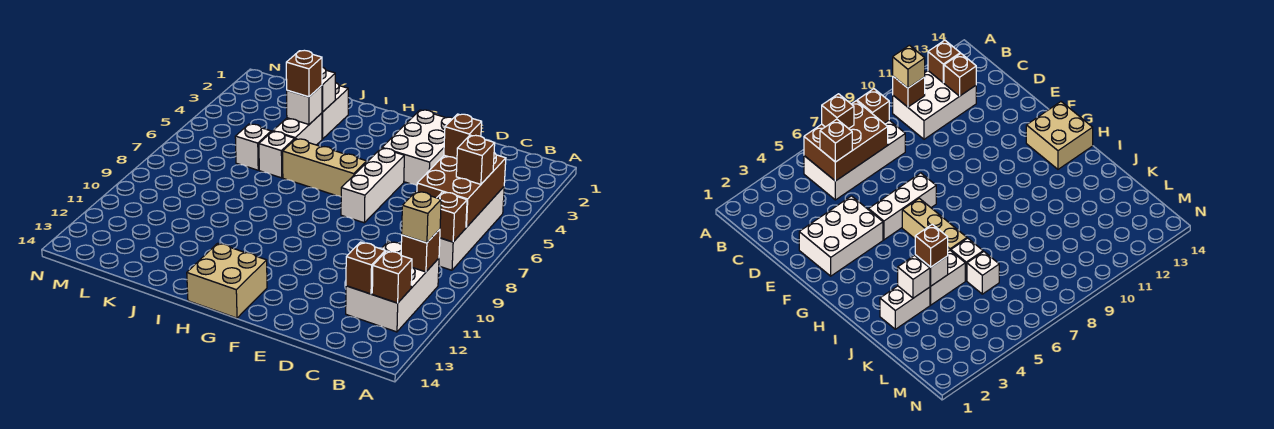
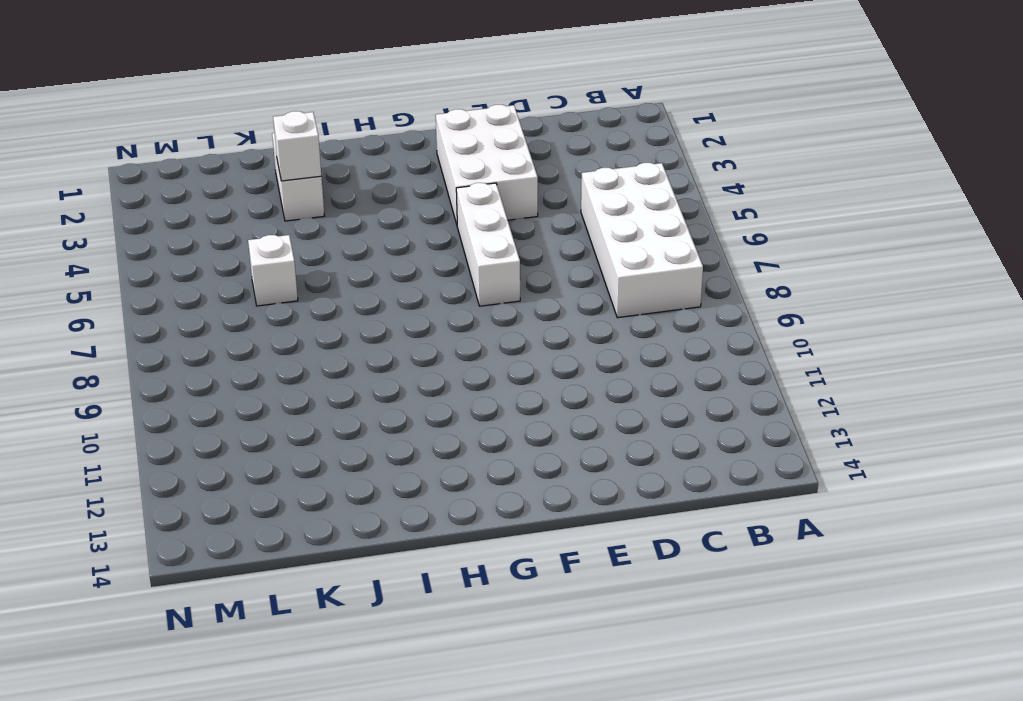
none -> white 2x3 brick [346,241,439,332]
none -> tan 1x3 brick [283,139,367,197]
none -> tan 2x2 brick [187,243,267,318]

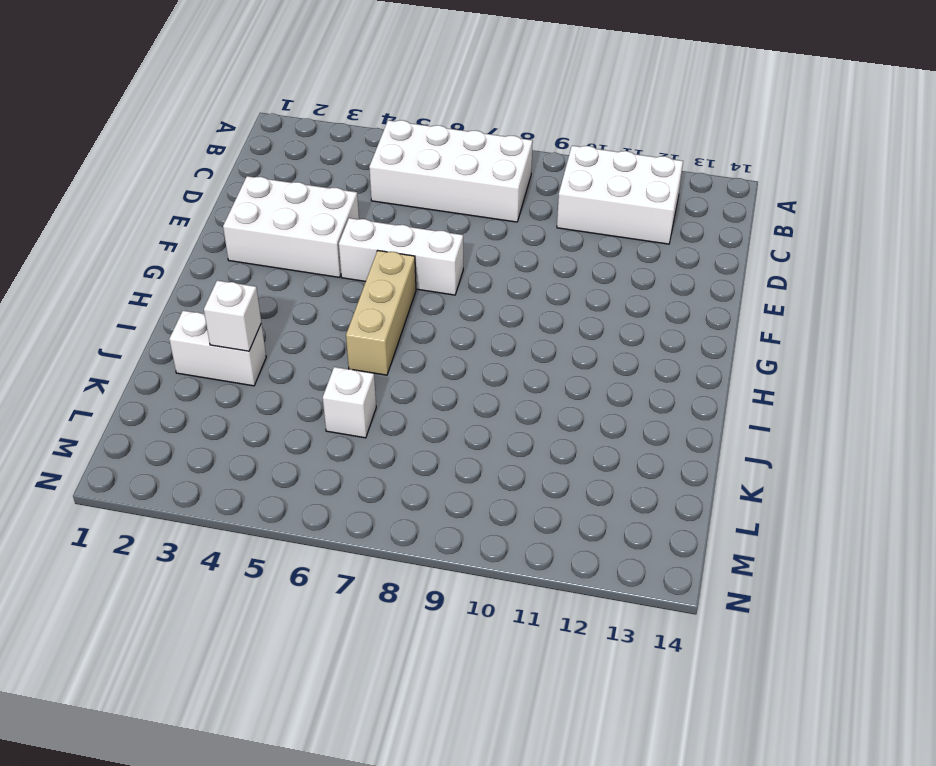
none -> tan 2x2 brick [187,243,267,318]
none -> white 1x2 brick [273,113,322,145]
none -> white 1x1 brick [259,131,295,178]

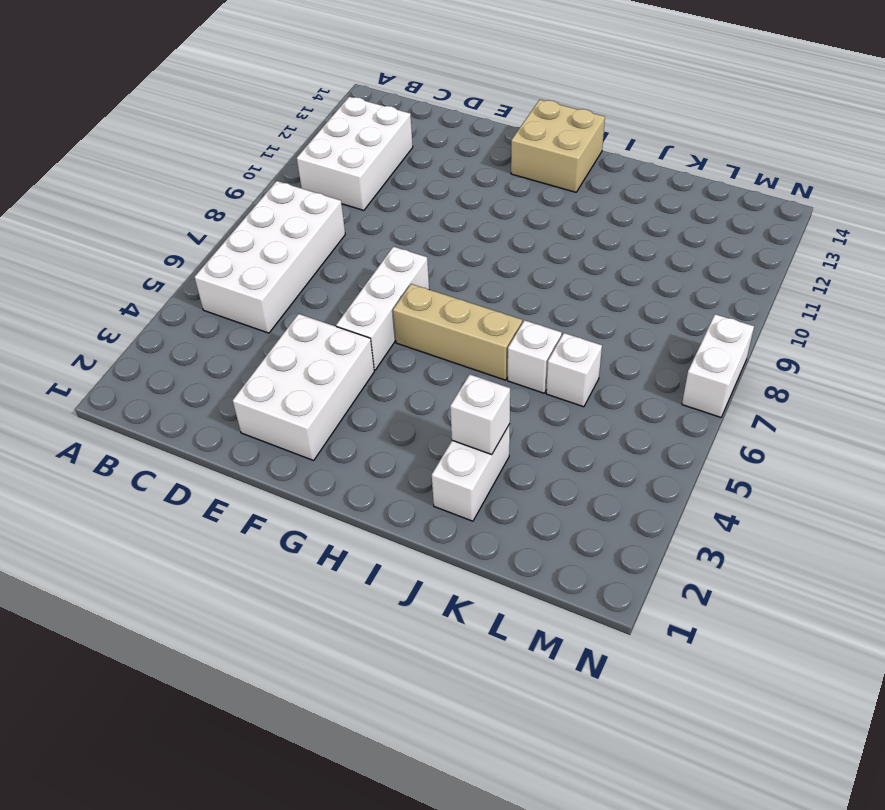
white 1x2 brick [682,314,754,417] -> white 1x2 brick moved to [273,113,322,145]
none -> brown 2x3 brick [417,153,506,227]
none -> brown 1x1 brick [437,192,467,242]
none -> brown 1x1 brick [401,229,440,272]

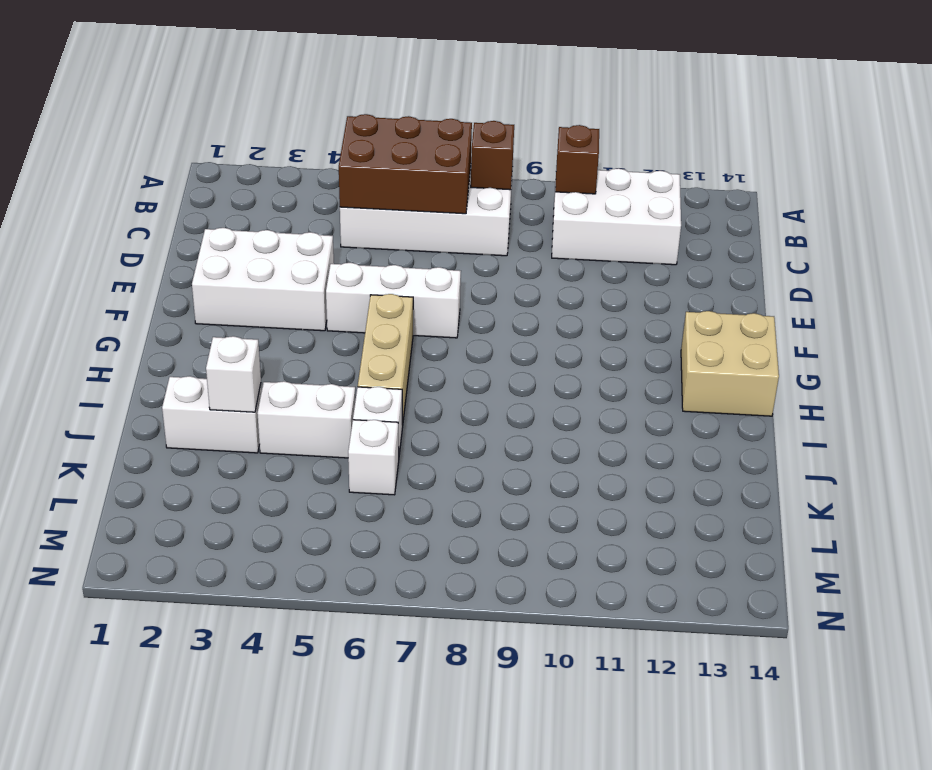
none -> brown 1x1 brick [372,251,412,303]
none -> brown 1x1 brick [346,242,385,294]
none -> white 1x1 brick [287,86,322,124]

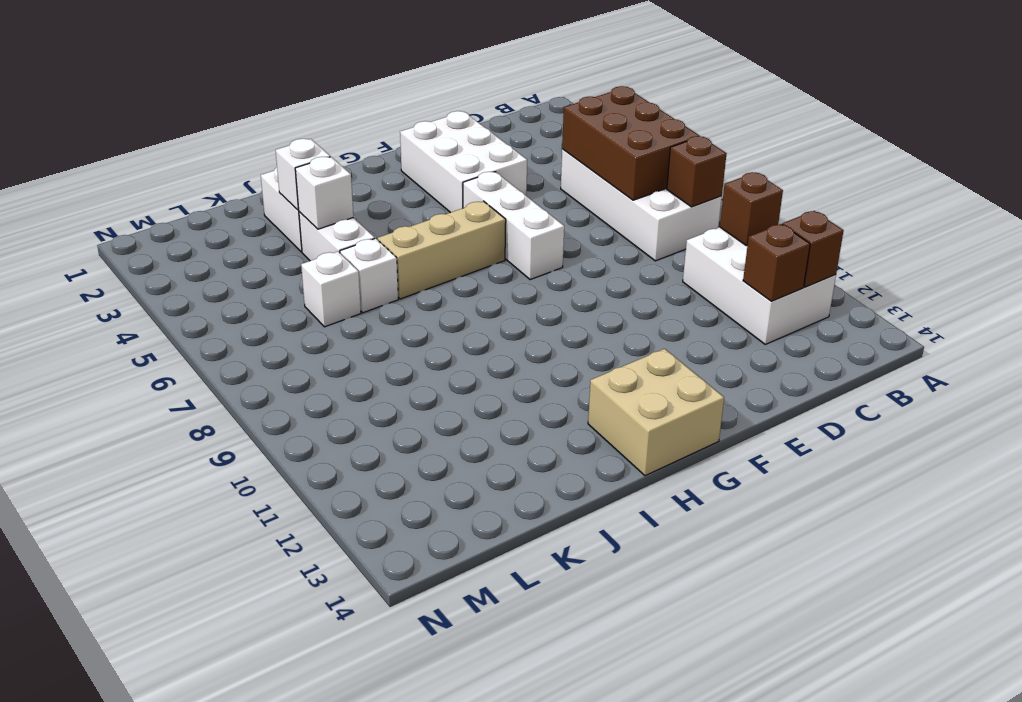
none -> brown 1x1 brick [456,135,495,184]
none -> tan 1x1 brick [402,192,441,243]
none -> brown 1x1 brick [444,114,482,159]

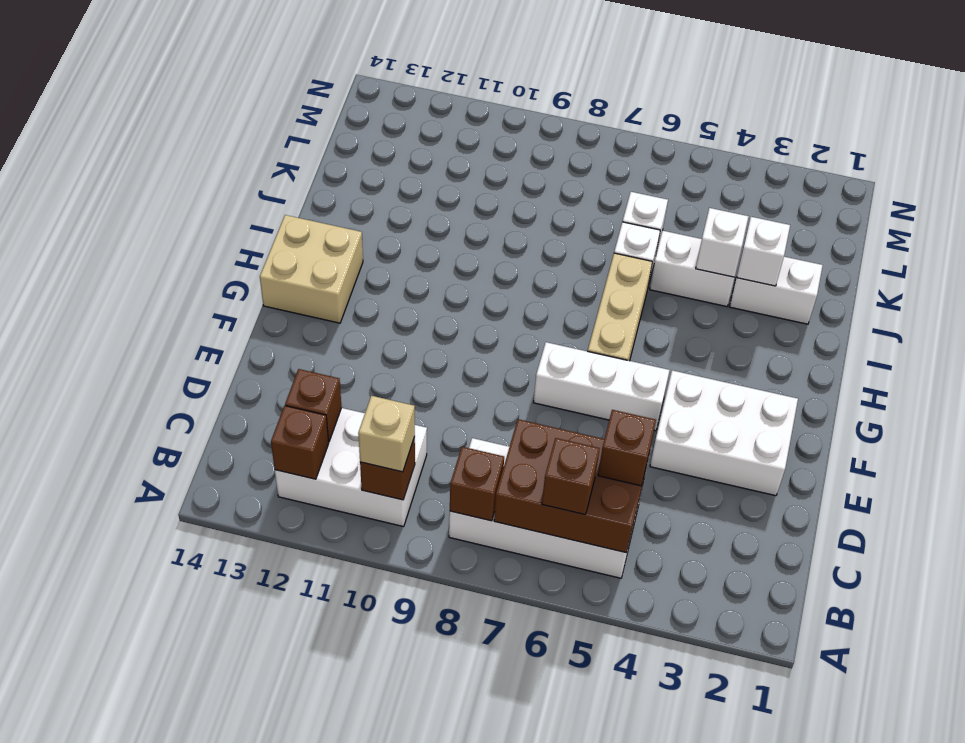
none -> brown 1x1 brick [286,50,322,97]

